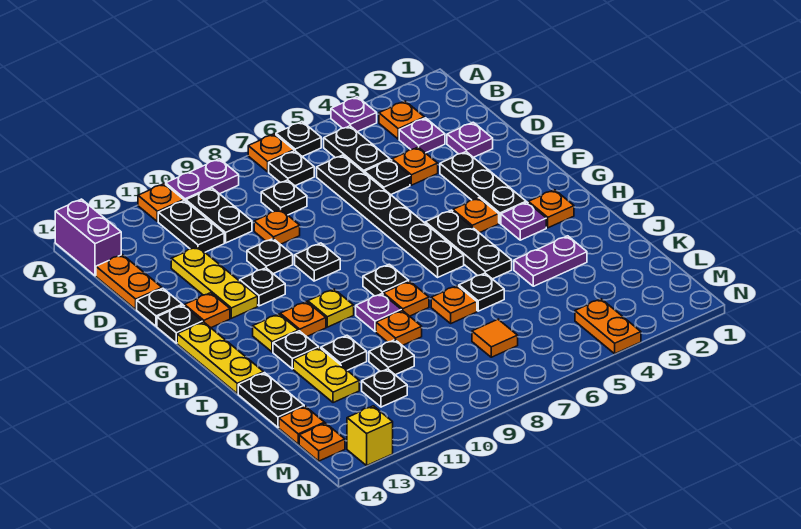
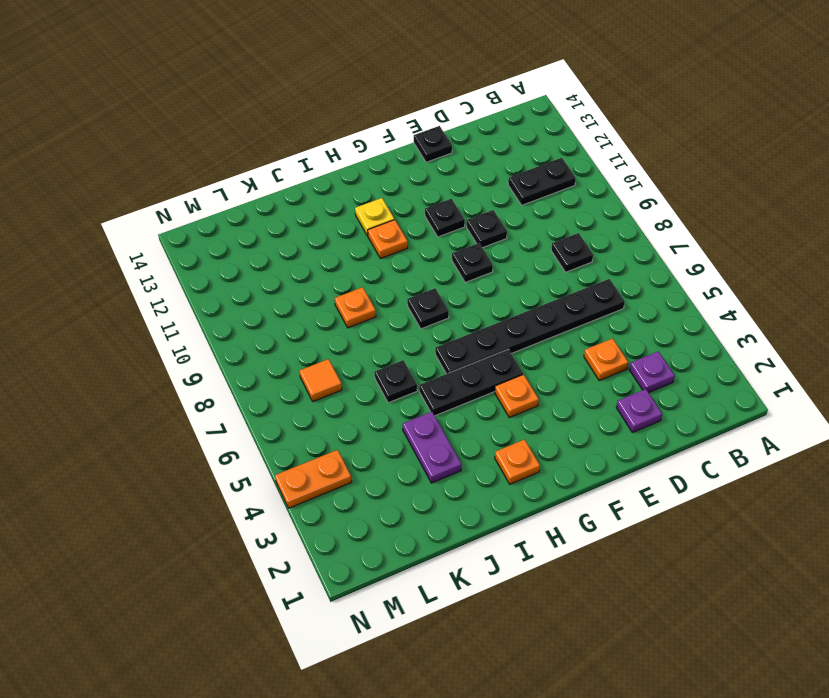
none -> purple 1x1 plate [331,97,377,132]
none -> black 1x1 plate [276,122,321,156]
none -> orange 1x1 plate [248,134,294,172]
none -> purple 1x2 plate [166,159,239,201]

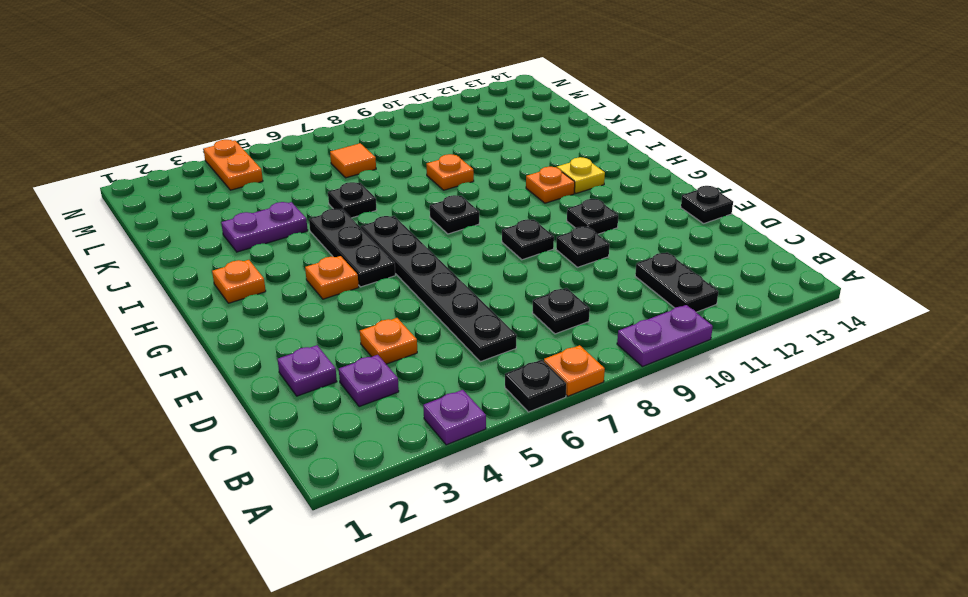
none -> orange 1x1 plate [138,184,184,222]
none -> purple 1x2 brick [55,199,121,276]
none -> orange 1x1 plate [379,101,425,139]
none -> black 1x2 plate [324,126,390,172]

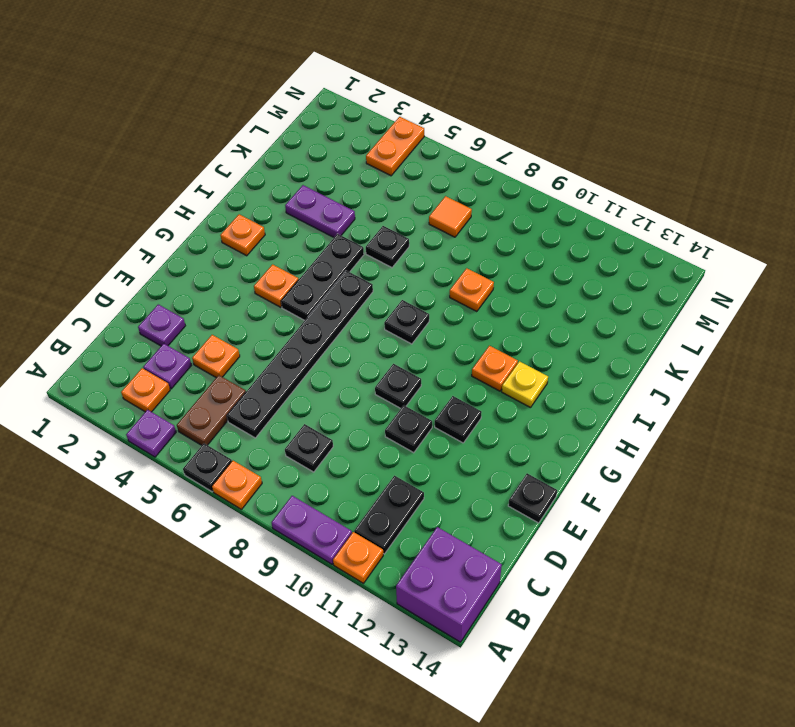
purple 2x2 brick [396,527,502,642] -> purple 1x2 brick [55,199,121,276]
brown 1x2 plate [177,375,246,445] -> black 1x2 plate [324,126,390,172]
none -> black 1x1 plate [269,151,314,186]
none -> black 1x2 plate [186,188,252,243]
none -> orange 1x2 plate [96,255,162,309]
none -> black 1x1 plate [364,160,410,195]

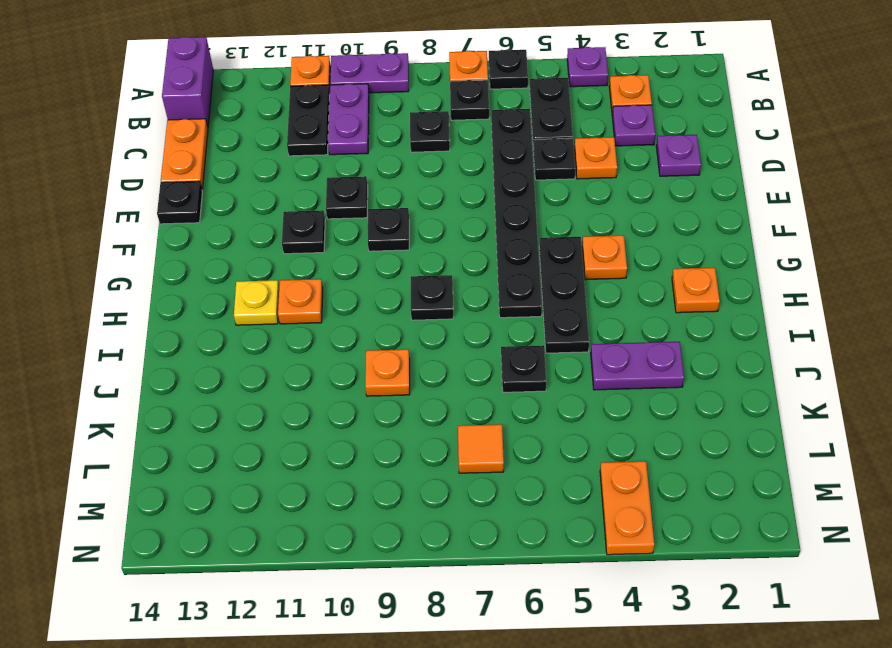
purple 1x2 plate [328,84,369,155] -> black 1x2 plate [186,188,252,243]
none -> orange 1x1 plate [254,209,300,244]
none -> yellow 1x3 plate [171,247,258,318]
none -> black 1x3 plate [440,152,526,223]
none -> orange 1x1 plate [185,293,230,328]

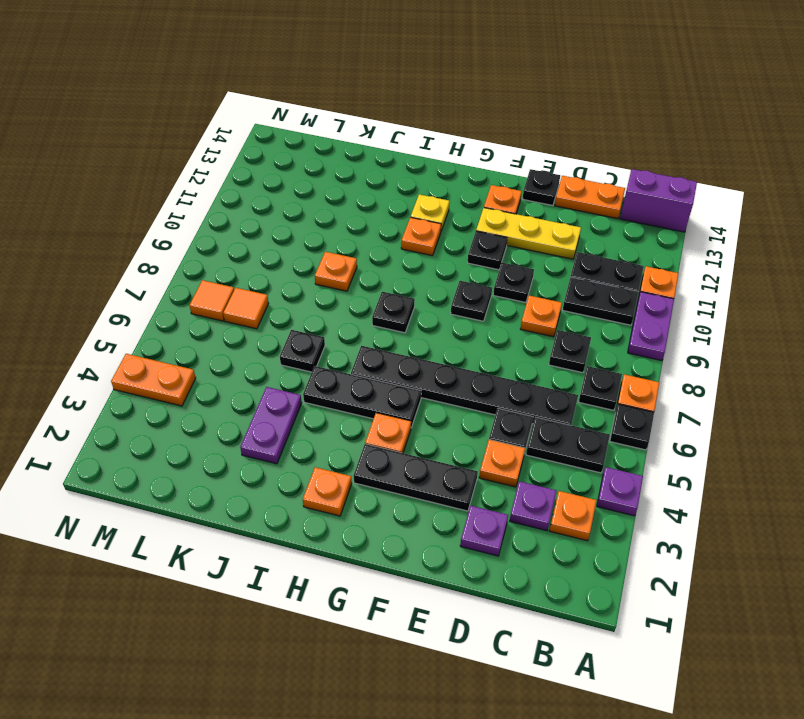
orange 1x1 tile [190,280,234,321] -> none
none -> black 1x1 plate [157,305,203,343]
none -> yellow 1x3 plate [177,322,264,394]
none -> purple 1x1 plate [501,202,546,240]
none -> yellow 1x1 plate [308,289,354,327]

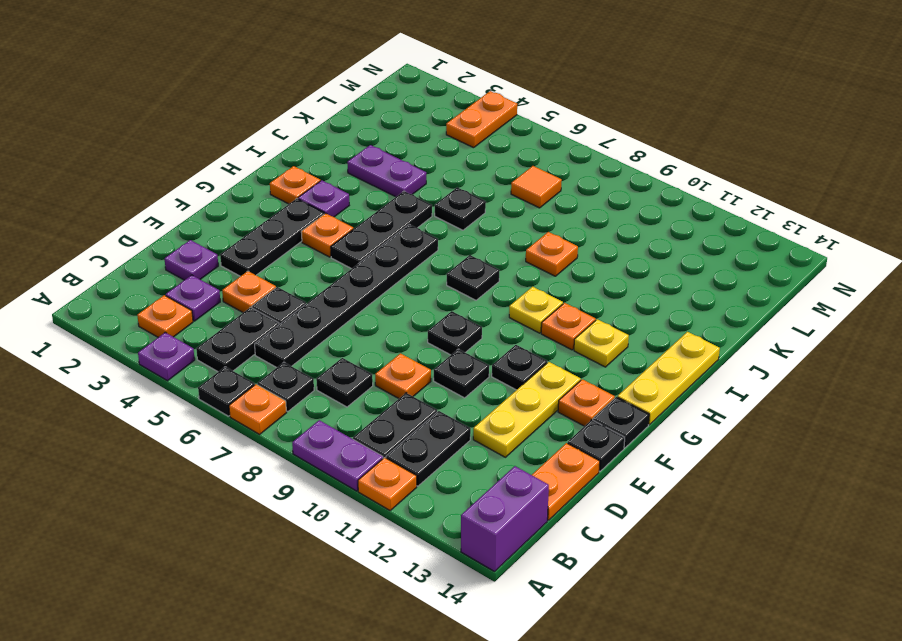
none -> orange 1x1 plate [383,281,429,316]
none -> purple 1x1 plate [356,294,401,332]
none -> black 1x1 plate [273,331,319,369]
none -> orange 1x1 plate [431,286,477,323]

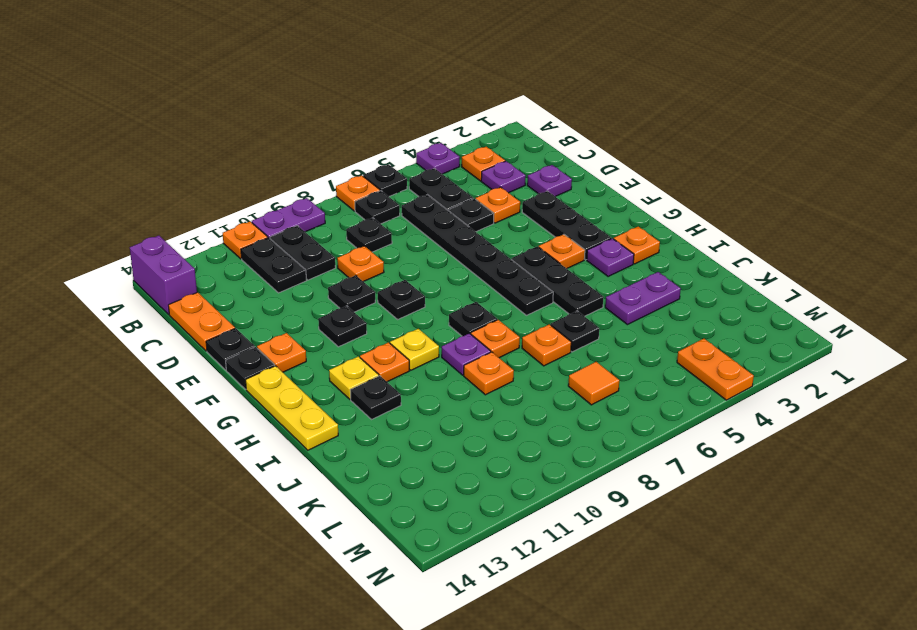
none -> yellow 1x3 plate [171,247,258,318]
none -> black 1x1 plate [321,335,367,370]
none -> yellow 1x2 plate [293,348,359,403]
none -> black 1x2 plate [238,373,304,427]

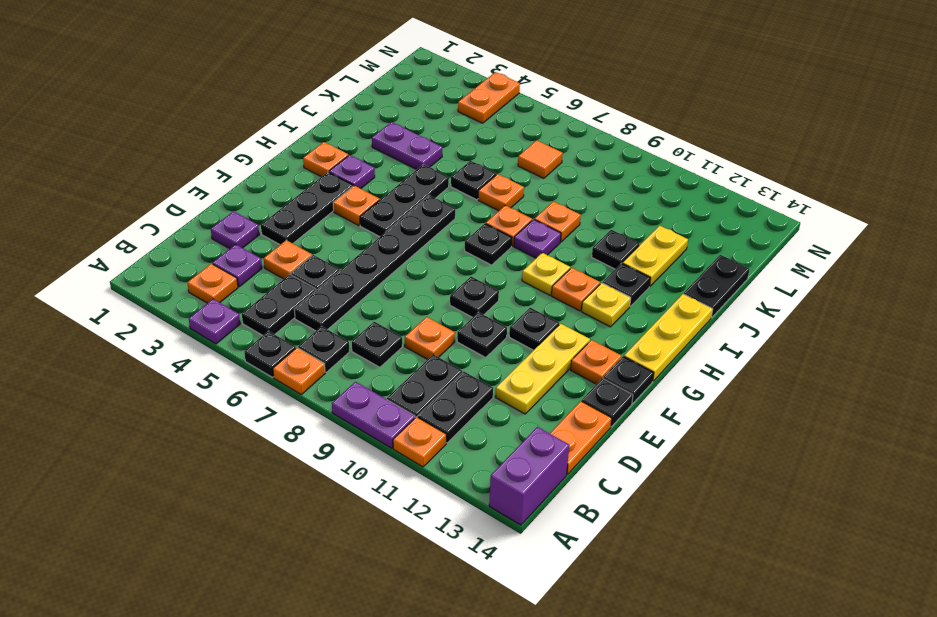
none -> black 1x1 plate [369,340,414,375]
none -> black 1x1 plate [362,369,407,407]
none -> orange 1x1 plate [279,406,325,444]
none -> orange 1x1 plate [299,423,345,461]

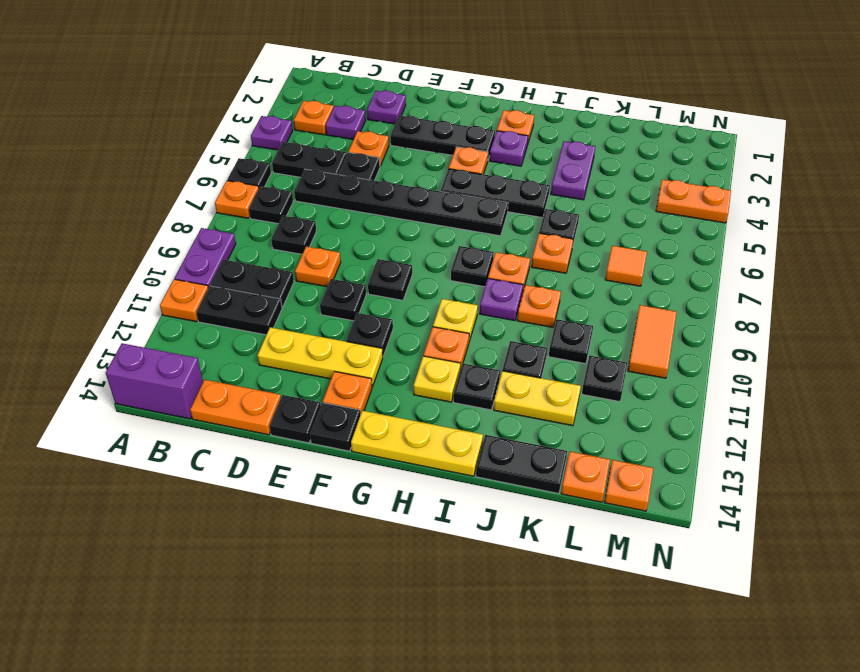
orange 1x2 tile [628,305,677,378] -> none
none -> yellow 1x1 brick [347,406,393,466]

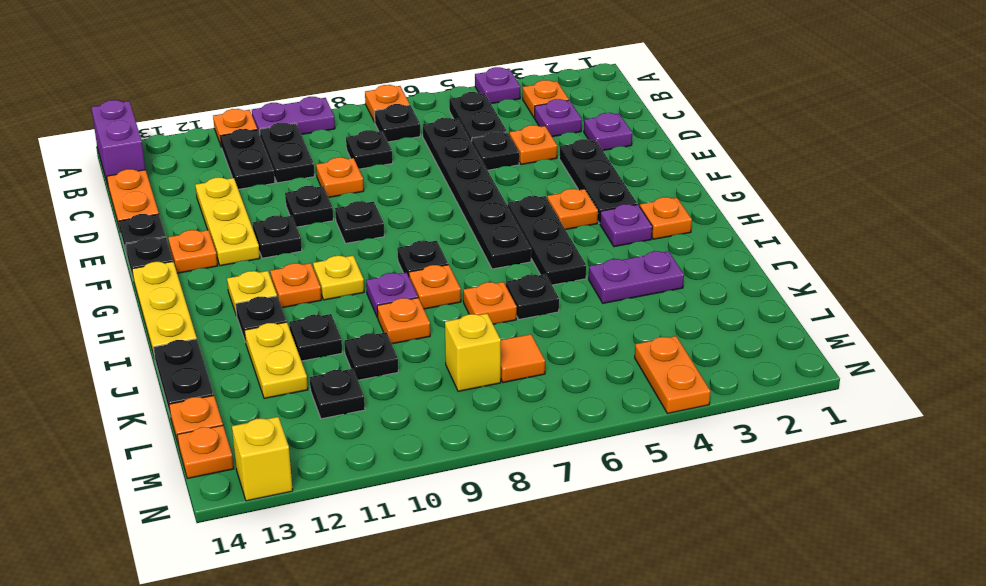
yellow 1x1 brick [445,314,501,391] -> none
none -> black 1x1 plate [276,122,321,156]

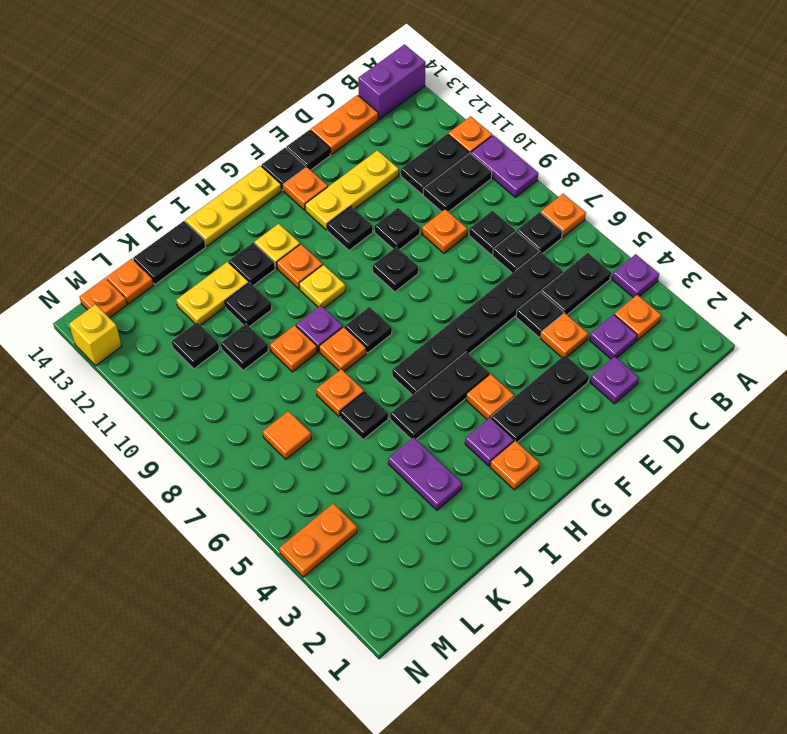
black 1x1 plate [493,231,539,273] -> black 1x1 plate moved to [276,122,321,156]

